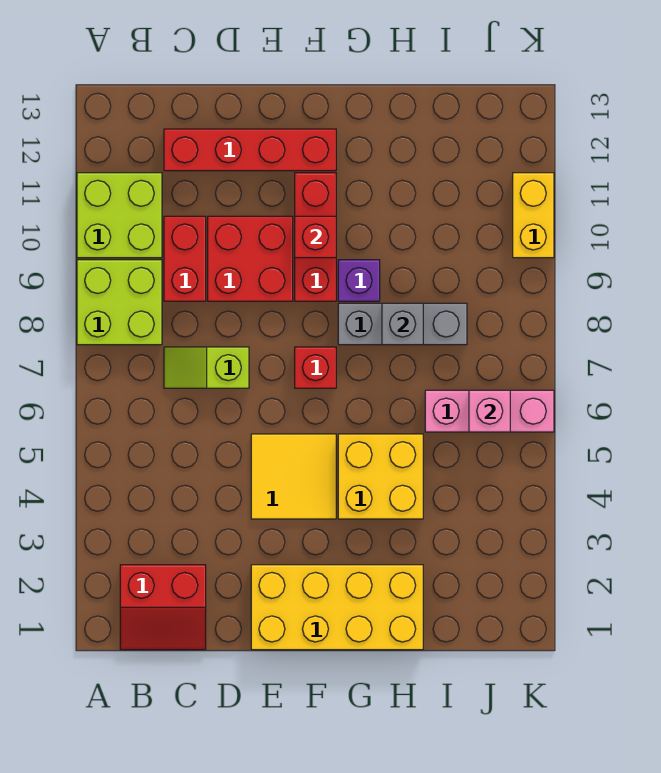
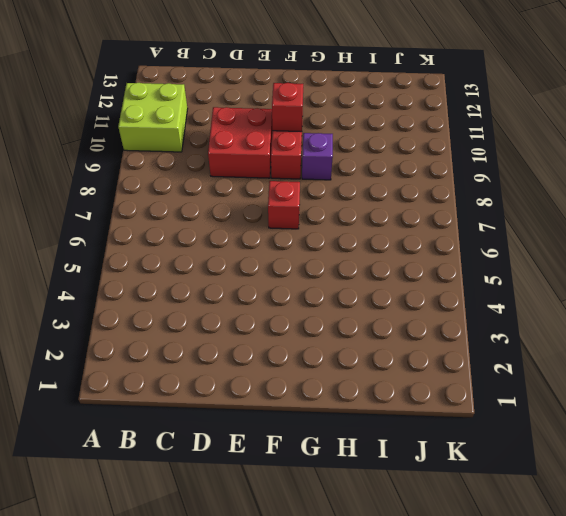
none -> lime 2x2 brick [77,260,162,345]
none -> red 2x2 slope [120,565,206,650]
none -> lime 1x2 slope [164,347,249,388]

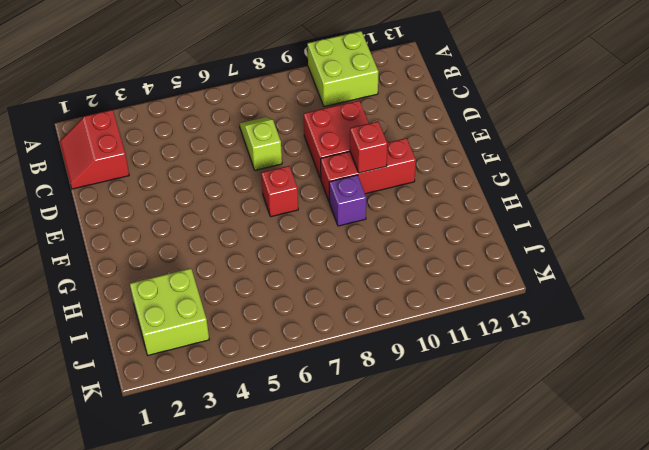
lime 2x2 brick [130,268,209,355] -> lime 2x2 brick moved to [77,260,162,345]
none -> red 1x2 brick [164,216,206,301]
none -> red 1x4 brick [164,129,336,171]
none -> yellow 2x4 brick [251,565,423,650]

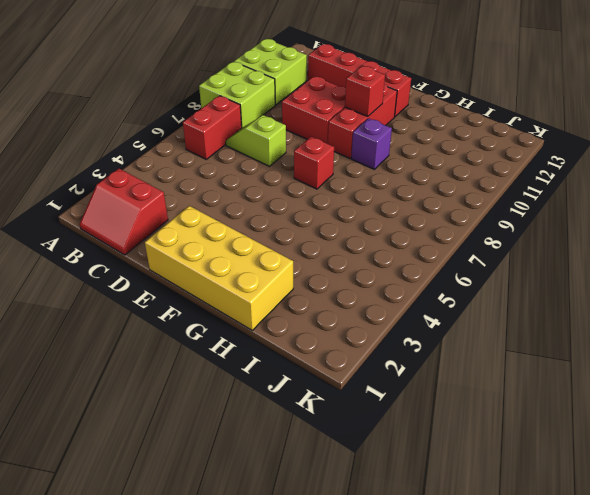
red 1x2 brick [183,96,242,159] -> red 1x2 brick moved to [164,216,206,301]
none -> yellow 2x2 tile [251,434,336,519]
none -> yellow 2x2 brick [338,434,423,519]
none -> grey 1x3 brick [338,303,467,345]

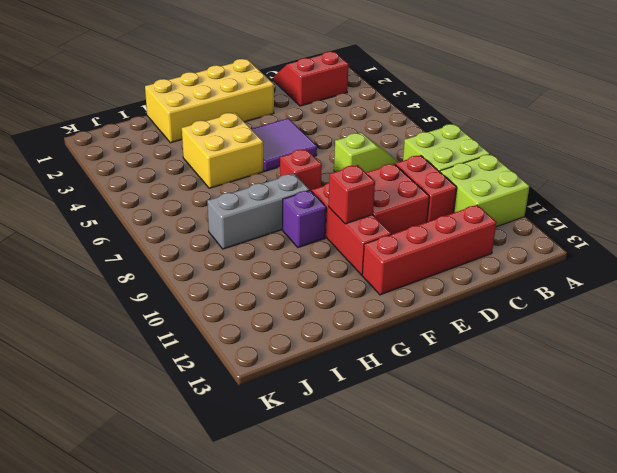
purple 2x2 tile [252,118,317,171] -> yellow 2x2 tile [251,434,336,519]
none -> pink 1x3 brick [425,390,554,432]
none -> yellow 1x2 brick [513,173,554,258]
none -> grey 1x1 brick [382,303,423,345]

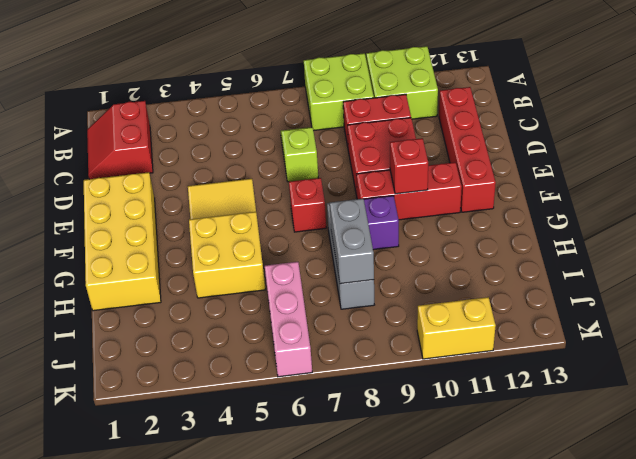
grey 1x2 brick [330,199,374,284] -> grey 1x1 brick [382,303,423,345]
none -> pink 1x1 brick [469,390,510,432]

